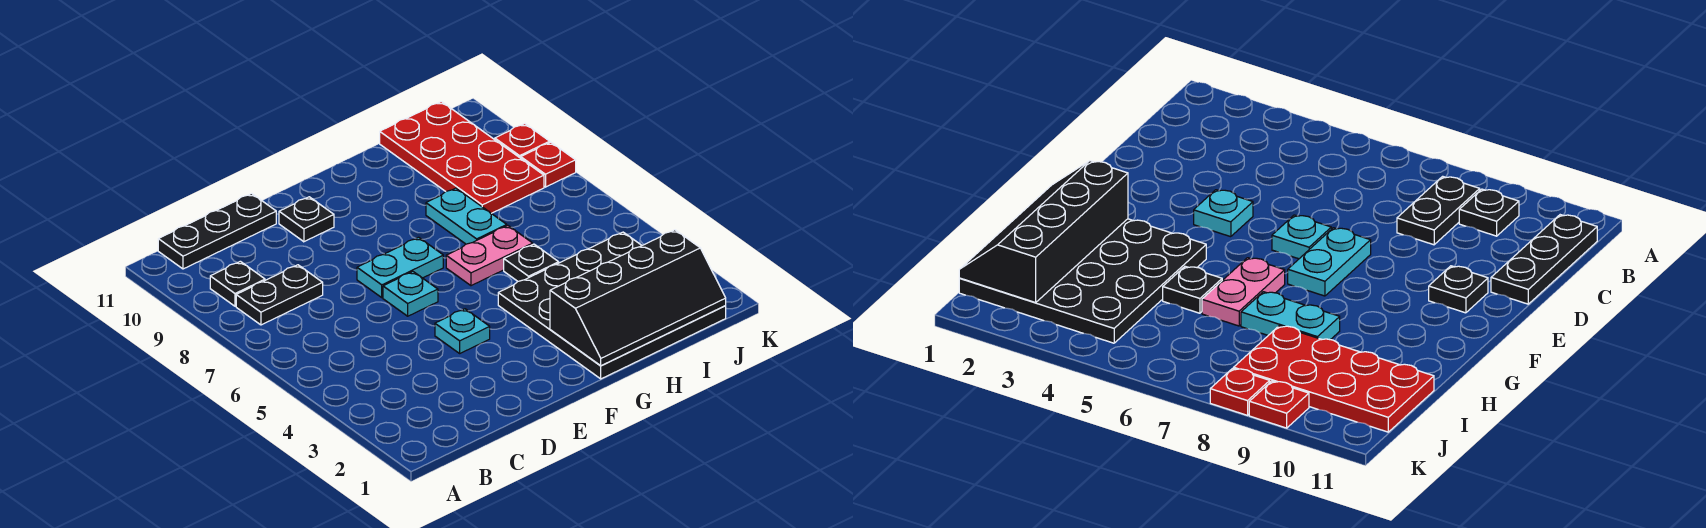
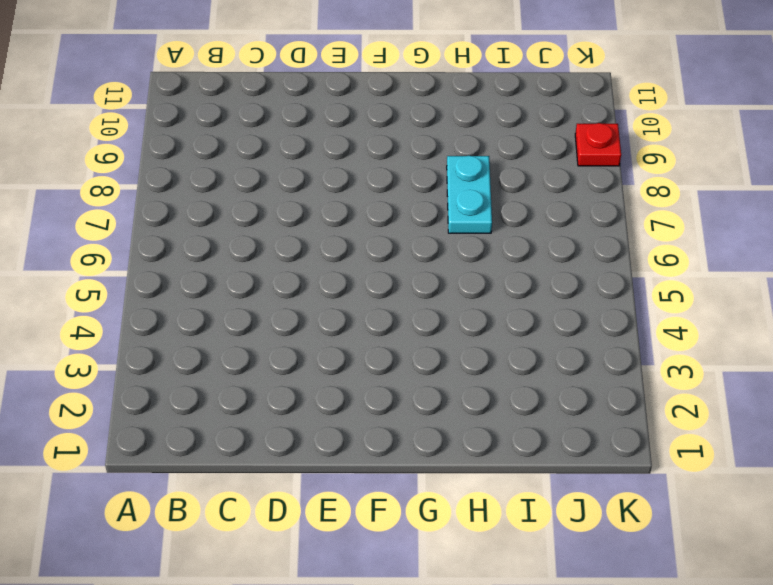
none -> black 1x2 plate [236,265,323,325]
none -> black 1x1 plate [210,261,265,306]
none -> black 1x3 plate [158,193,276,269]

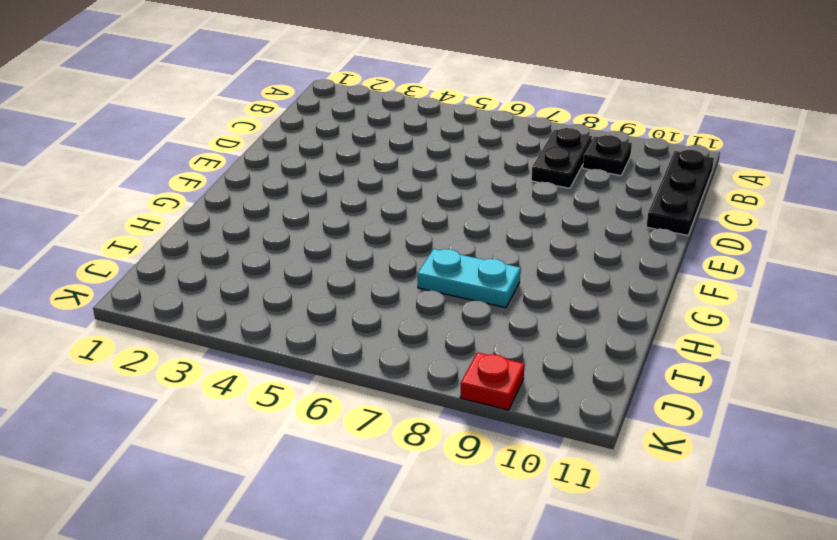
none -> cyan 1x1 plate [435,309,490,353]
none -> cyan 1x1 plate [383,272,438,316]
none -> cyan 1x2 plate [357,237,443,297]

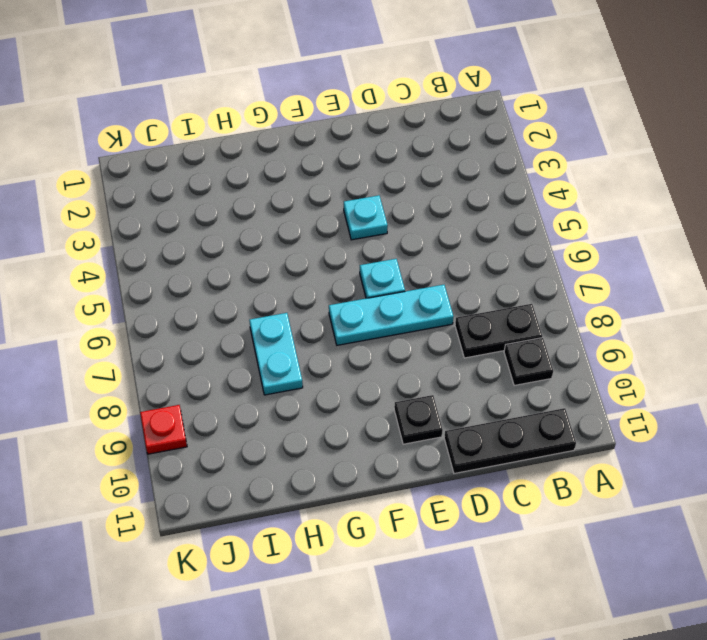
cyan 1x3 plate [329,285,453,345] -> cyan 1x2 plate [357,237,443,297]
none -> black 4x4 plate [498,232,726,379]
none -> pink 1x2 plate [446,226,533,286]
none -> black 1x1 plate [504,244,559,281]

